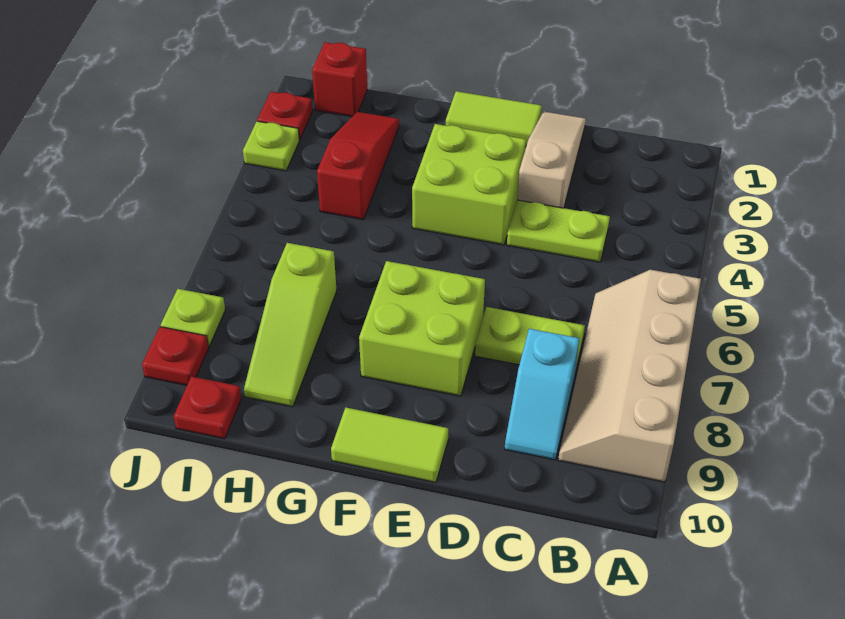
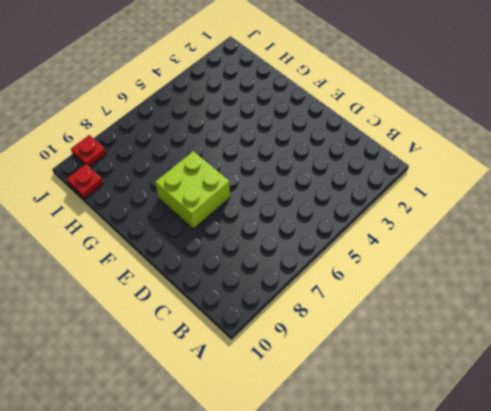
none -> tan 2x4 slope [558,270,701,482]
none -> lime 1x2 plate [507,200,610,262]
none -> lime 1x2 plate [475,307,585,372]

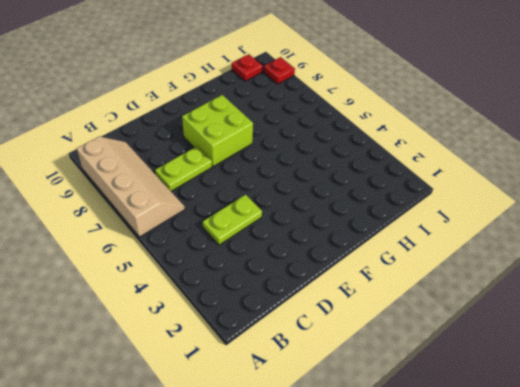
none -> cyan 1x2 slope [505,329,579,460]
none -> tan 1x3 slope [517,112,586,208]
none -> lime 1x2 tile [446,91,542,146]

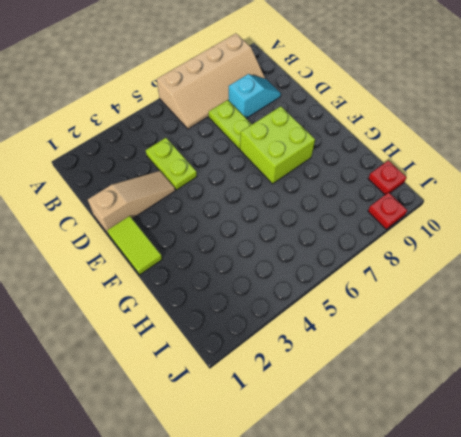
tan 1x3 slope [88,171,175,233] -> tan 1x3 slope turned to [517,112,586,208]
none -> lime 2x2 brick [412,124,526,245]
none -> lime 1x2 tile [331,407,448,482]
none -> red 1x3 slope [317,112,399,220]

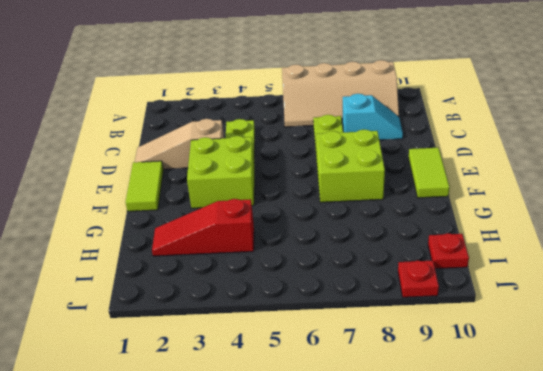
none -> lime 1x3 slope [244,243,337,407]
none -> red 1x1 brick [312,42,367,117]
none -> red 1x1 plate [257,92,312,140]

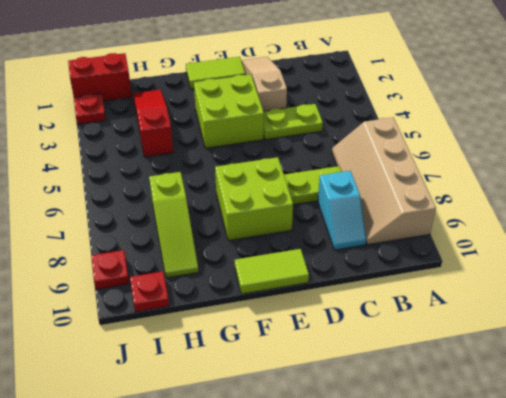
red 1x2 brick [68,53,132,101] -> red 1x1 brick [312,42,367,117]
none -> lime 1x1 plate [243,121,299,171]
none -> lime 1x1 plate [161,289,225,346]

